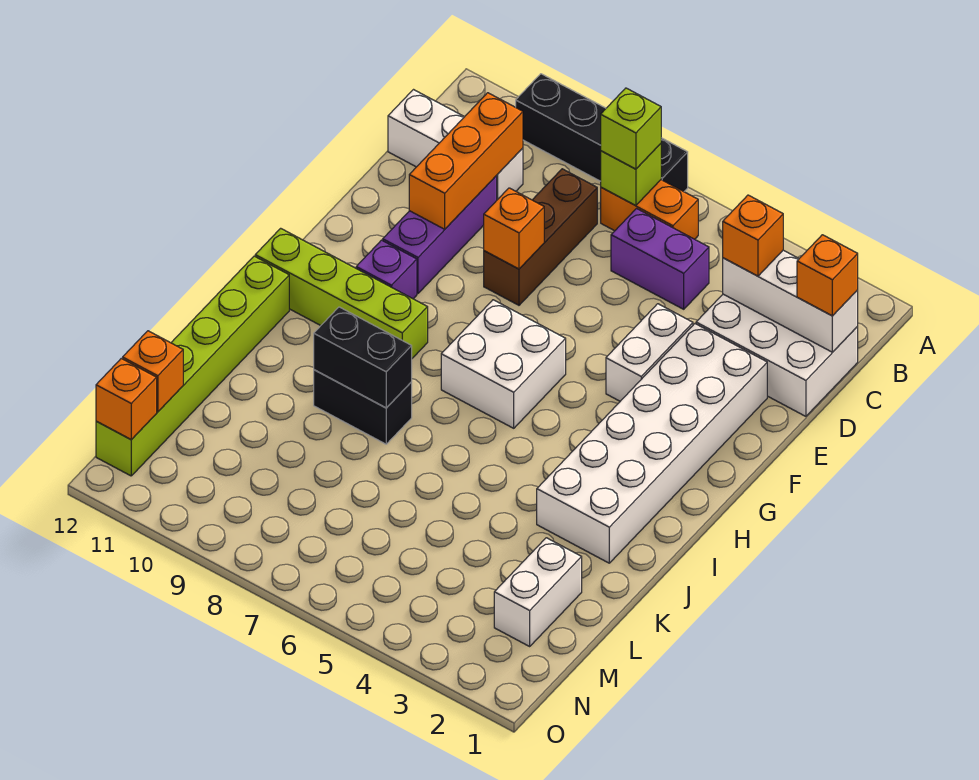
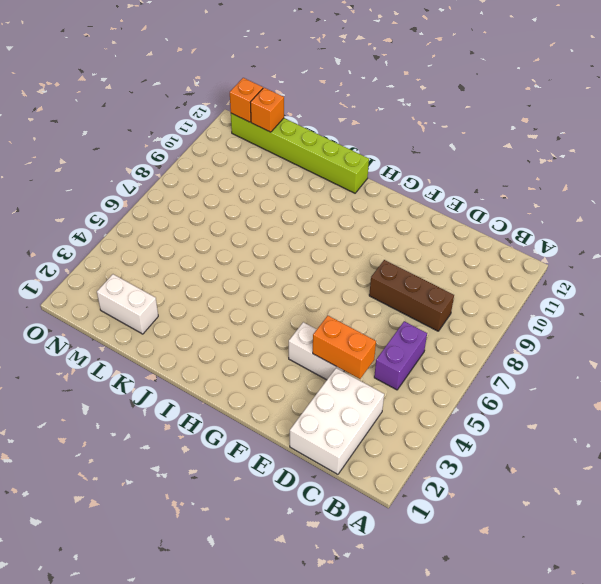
orange 1x2 brick [313,316,376,379] -> orange 1x2 brick turned to [601,180,698,239]
none -> black 1x4 brick [516,74,688,192]
none -> white 1x3 brick [388,90,523,200]
none -> purple 1x3 brick [383,176,497,293]

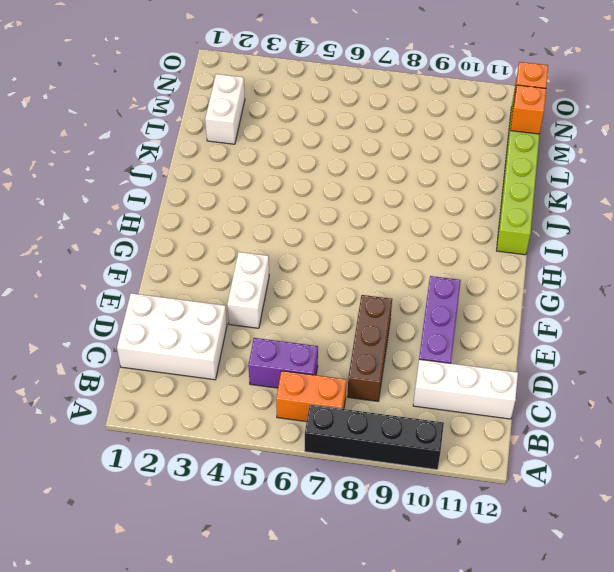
none -> white 2x6 brick [537,324,767,563]
none -> white 2x2 brick [441,300,566,428]
none -> purple 1x1 brick [356,240,417,299]

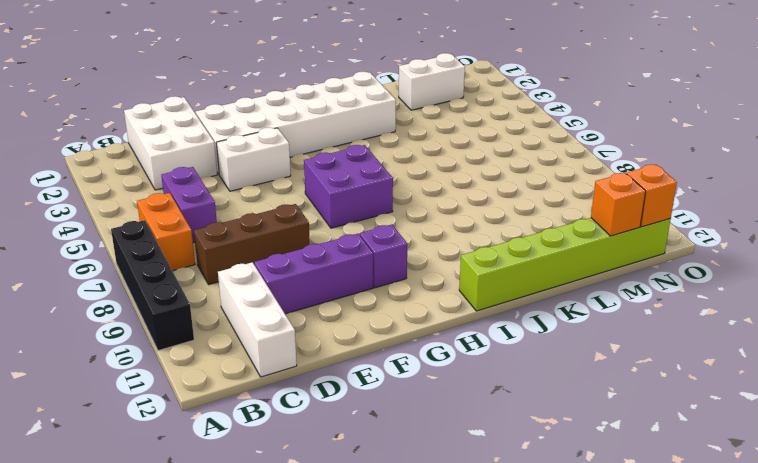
purple 2x2 brick [304,145,393,228] -> white 2x2 brick [441,300,566,428]
none -> lime 1x4 brick [255,228,428,358]
none -> black 1x2 brick [314,370,412,444]
none -> lime 1x1 brick [601,144,661,205]

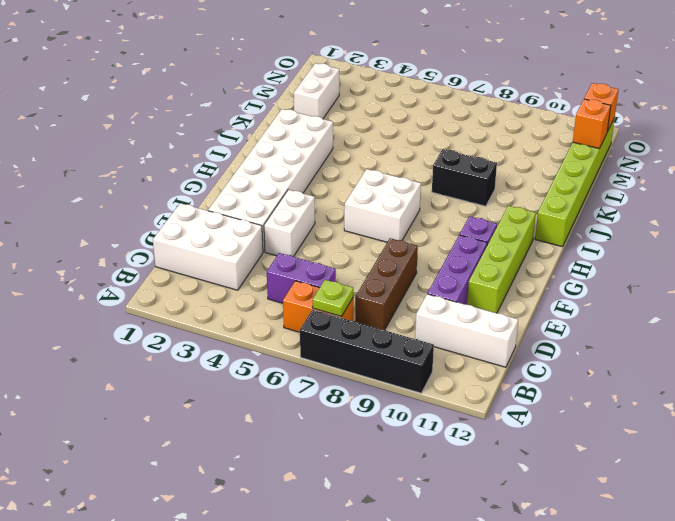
lime 1x1 plate [313,280,353,317] -> lime 1x1 brick [601,144,661,205]
lime 1x4 brick [467,206,536,313] -> lime 1x4 brick turned to [255,228,428,358]
none -> white 1x3 brick [723,250,858,352]
none -> orange 1x3 brick [409,93,523,229]
none -> orange 1x1 brick [484,188,544,269]

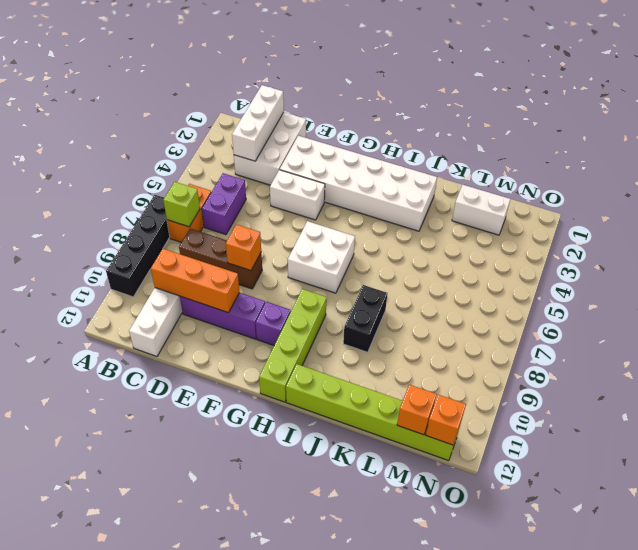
none -> black 1x2 brick [314,307,412,408]
none -> lime 1x1 brick [601,88,661,169]
none -> orange 1x1 brick [797,235,858,316]

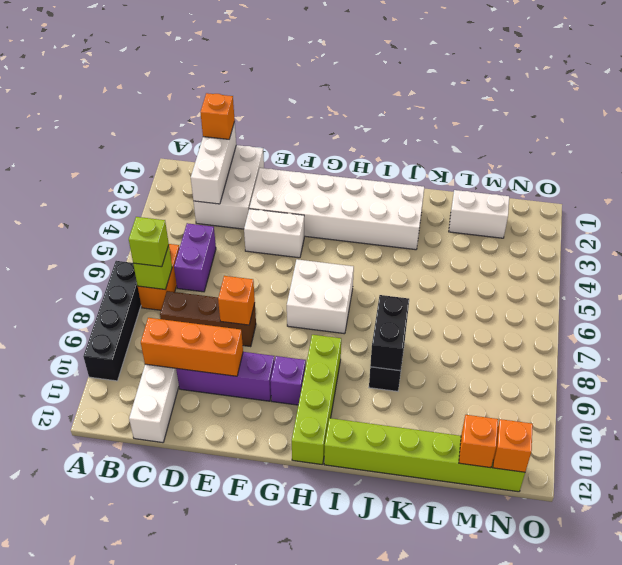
none -> orange 1x1 brick [723,195,783,276]

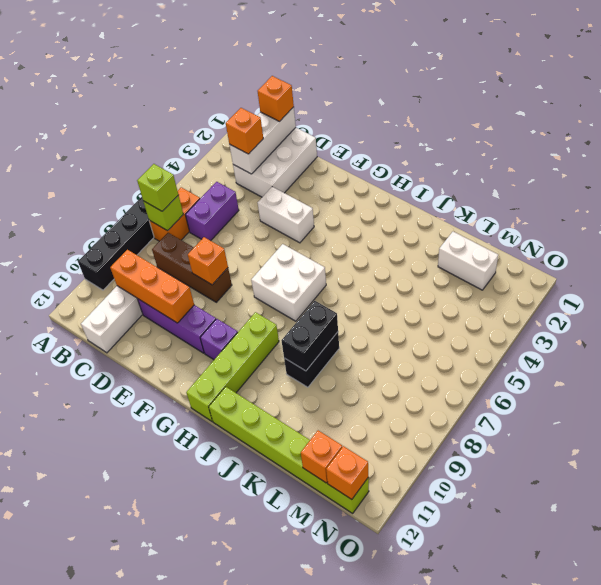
none -> white 2x6 brick [537,324,767,563]

